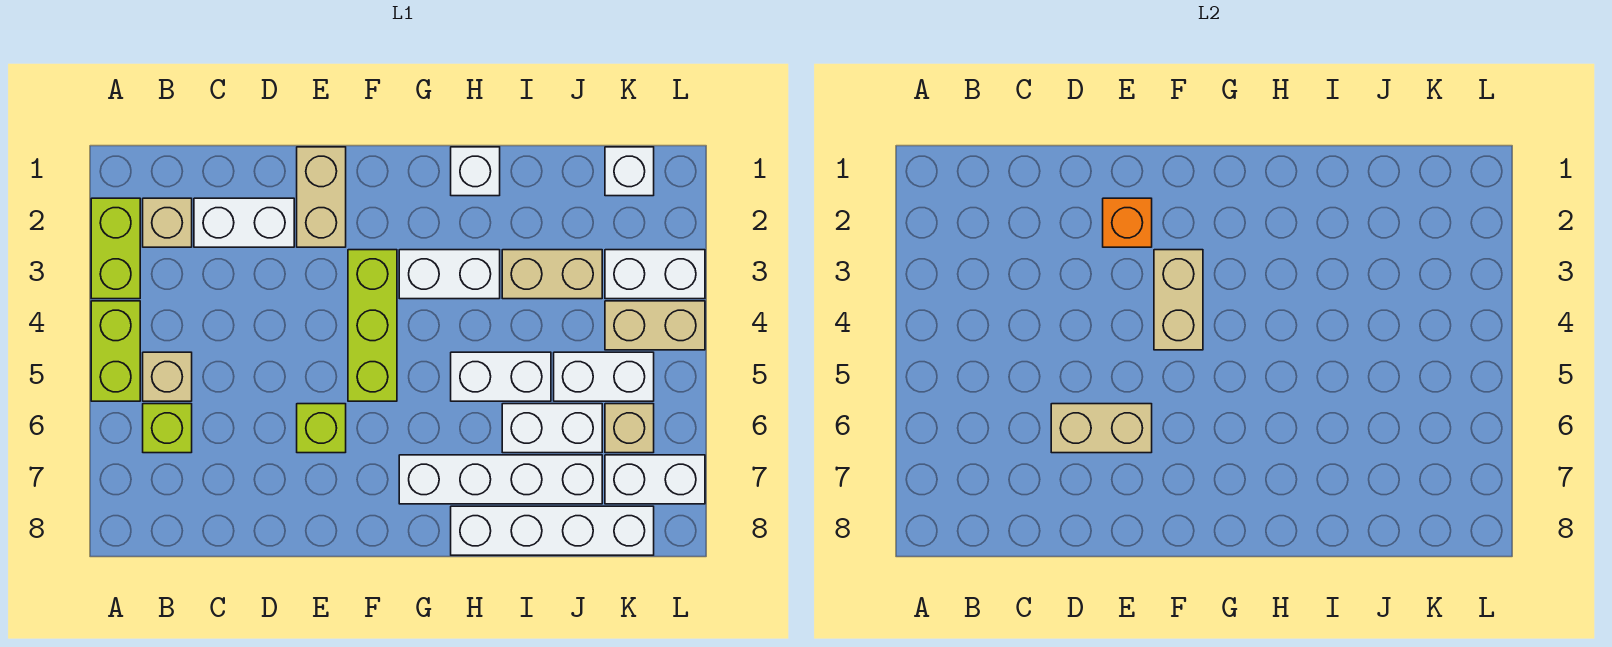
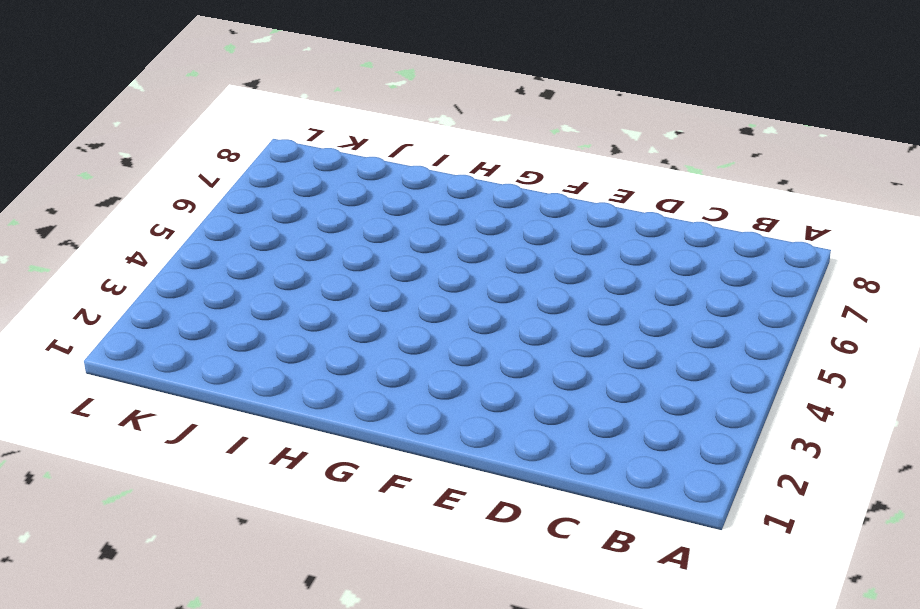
none -> lime 1x2 brick [91,198,140,299]
none -> lime 1x2 brick [91,301,140,401]
none -> tan 1x1 brick [143,198,192,247]

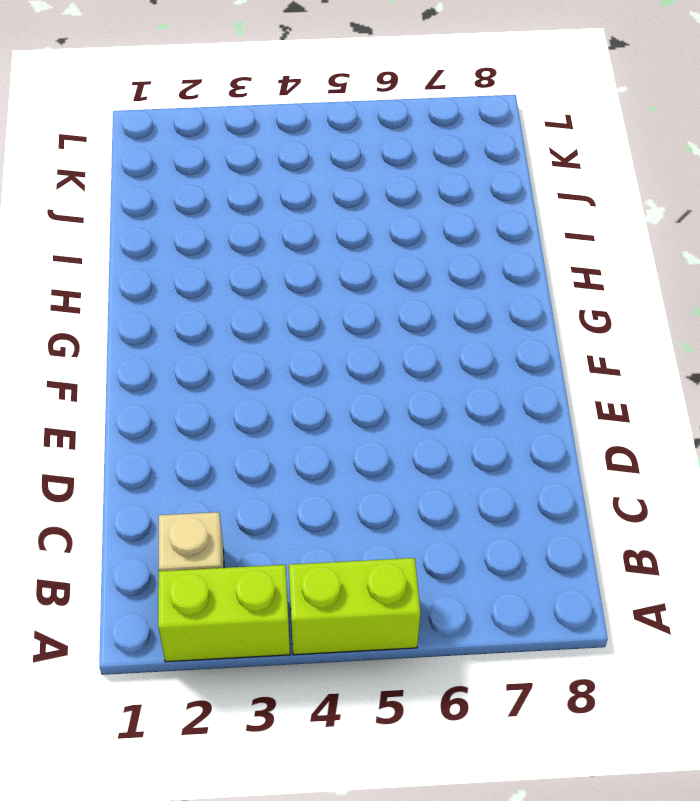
none -> tan 1x1 brick [143,352,192,401]
none -> lime 1x1 brick [143,404,192,453]
none -> white 1x2 brick [194,198,294,247]

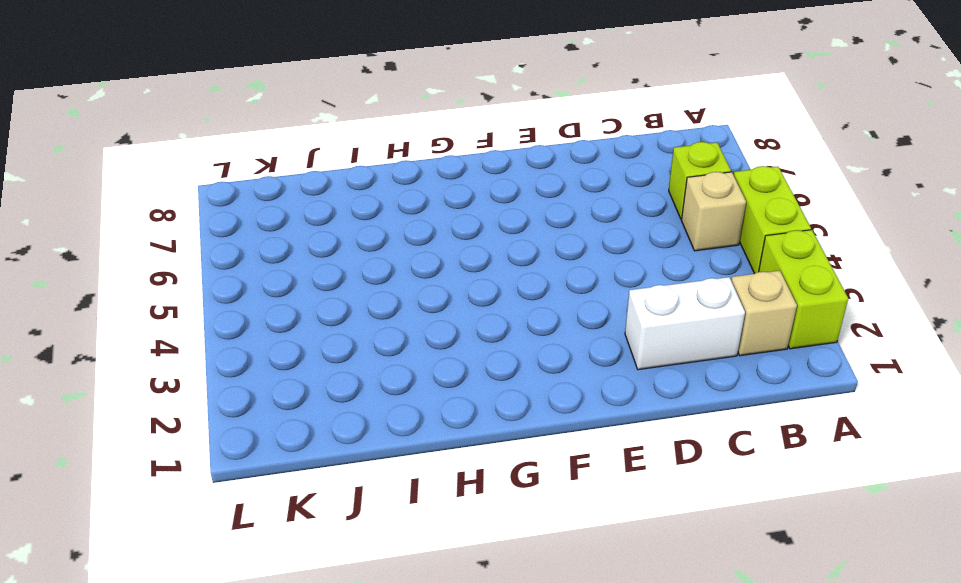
none -> tan 1x2 brick [297,147,346,247]
none -> lime 1x1 brick [297,404,346,453]
none -> lime 1x3 brick [348,250,397,401]

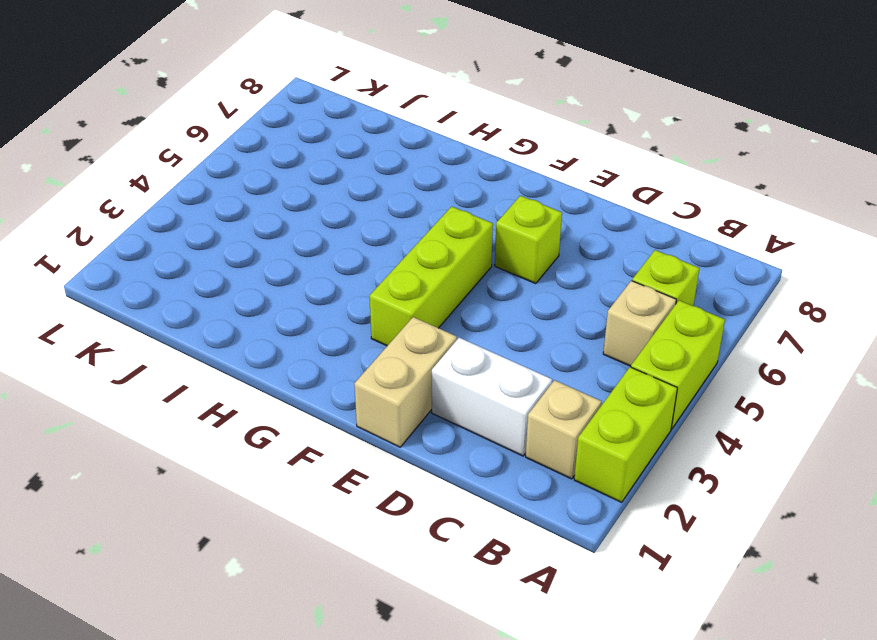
none -> white 1x2 brick [399,250,500,299]
none -> white 1x4 brick [399,455,602,504]
none -> white 1x1 brick [451,147,500,196]

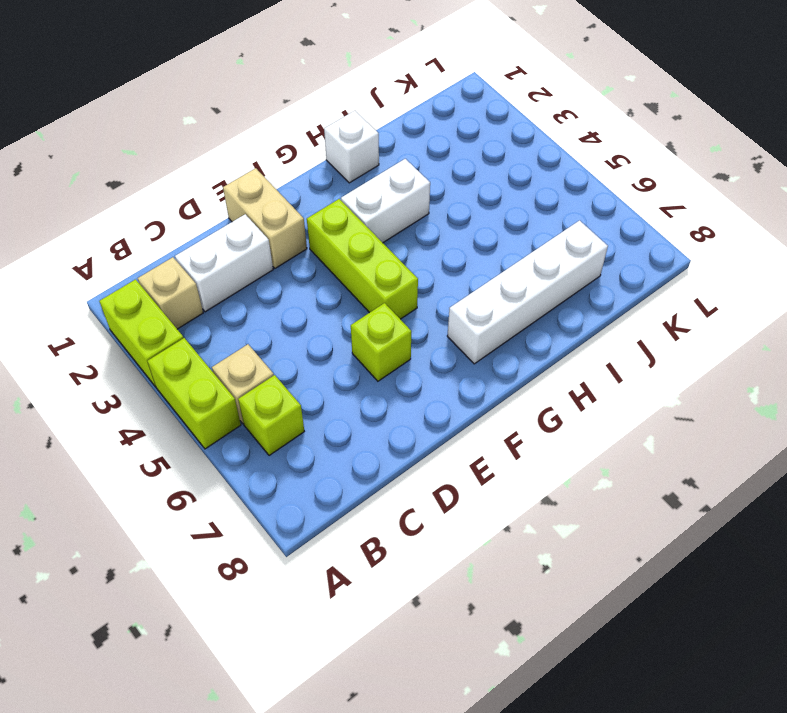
none -> white 1x2 brick [451,352,551,401]
none -> white 1x4 brick [451,506,654,555]
none -> tan 1x2 brick [502,250,602,299]

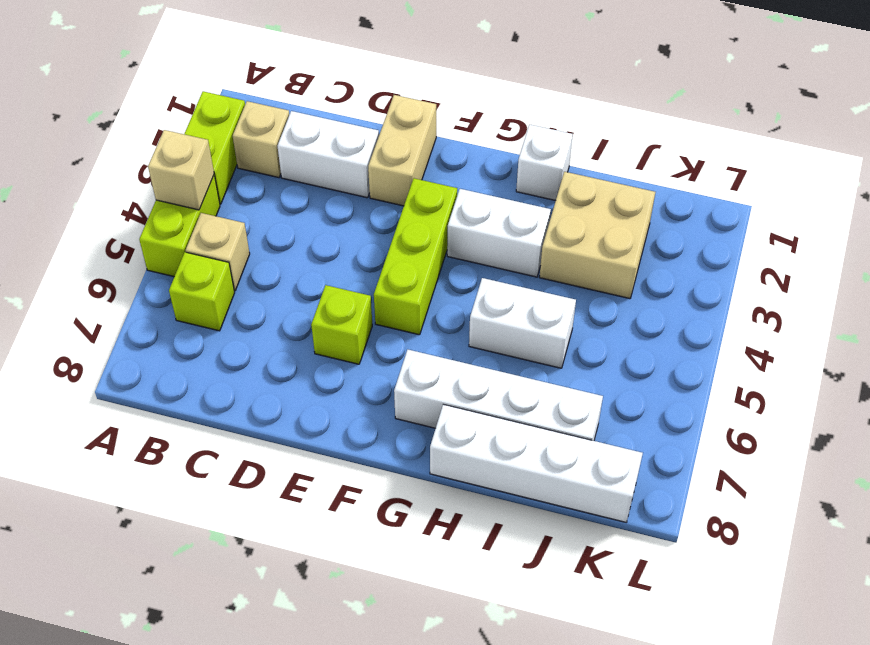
tan 1x1 brick [148,130,214,210] -> tan 1x1 brick moved to [605,404,654,453]
tan 2x2 brick [539,172,655,299] -> tan 1x2 brick [502,250,602,299]
none -> white 1x2 brick [502,404,602,453]
none -> white 1x2 brick [554,352,654,401]
none -> white 1x1 brick [605,147,654,196]

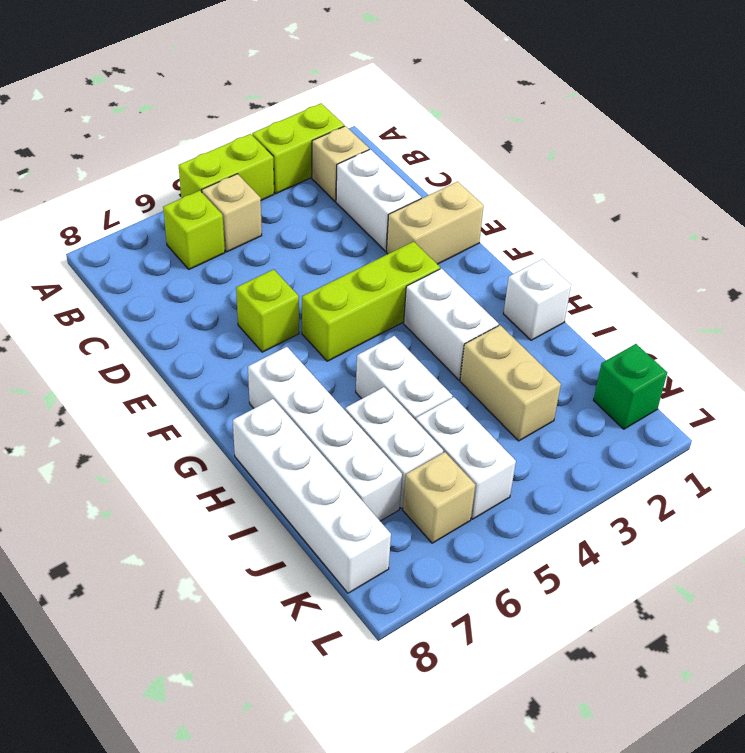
green 1x1 brick [593,344,667,429] -> white 1x1 brick [605,147,654,196]
none -> white 1x2 brick [605,250,705,299]
none -> tan 1x2 brick [605,301,705,350]
none -> white 1x2 brick [605,455,705,504]

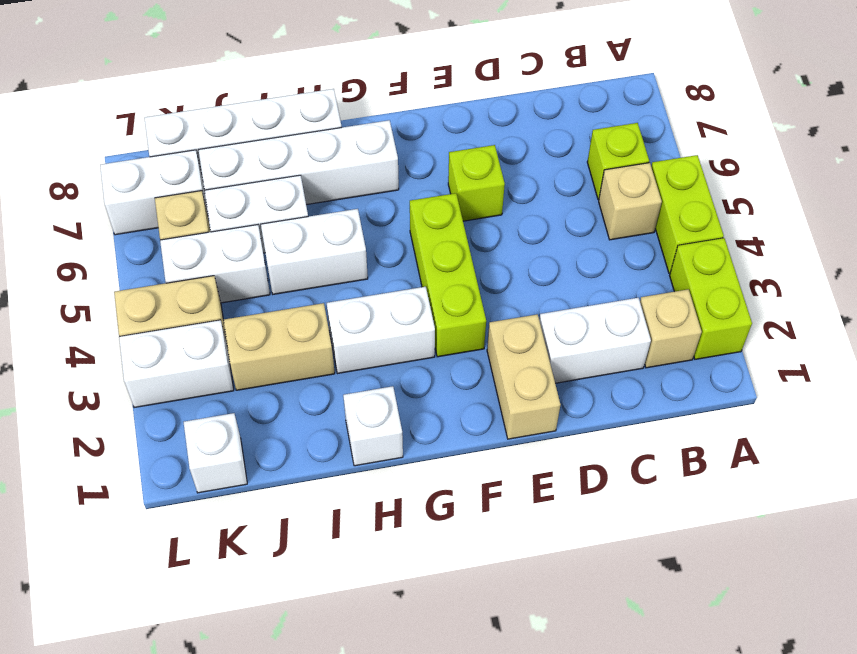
none -> tan 1x2 brick [1051,404,1152,453]
none -> orange 1x1 brick [1103,198,1152,247]
none -> tan 1x2 brick [1154,250,1203,350]

